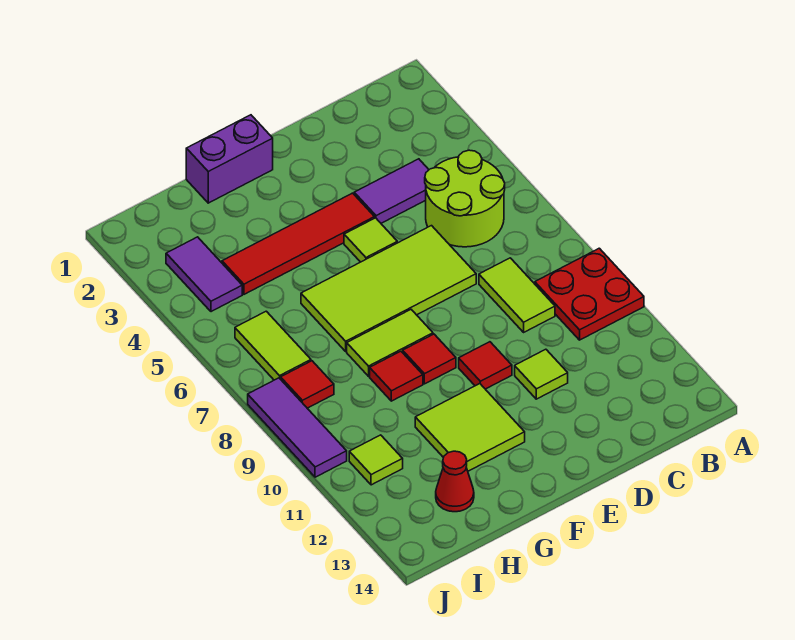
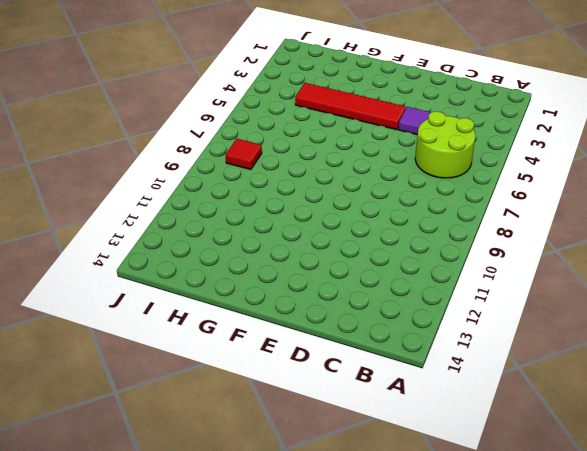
none -> red 2x2 plate [535,248,644,340]
none -> lime 1x2 tile [479,258,555,332]
none -> lime 2x4 tile [301,226,476,351]

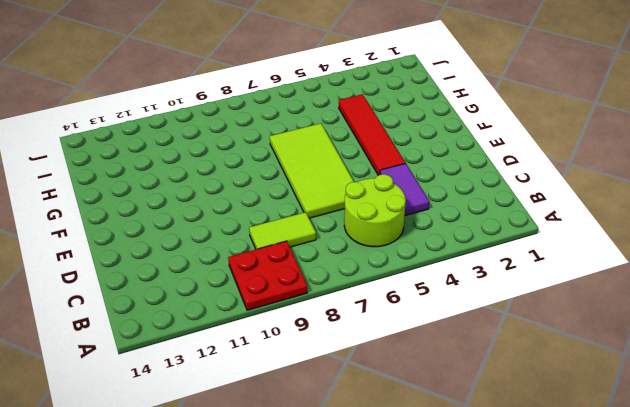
none -> lime 1x1 tile [515,349,568,399]
none -> lime 1x1 tile [344,218,397,262]
none -> red 1x1 tile [459,342,512,389]

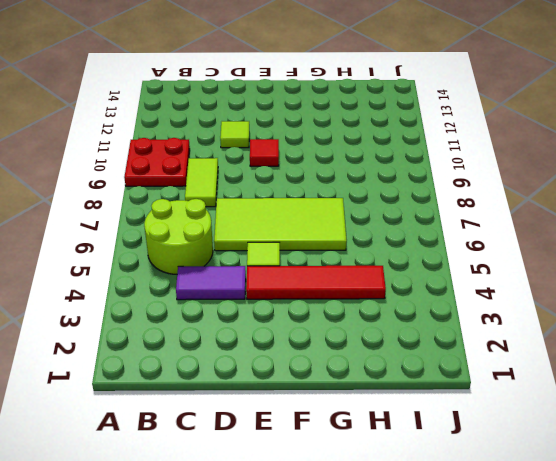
none -> purple 1x2 brick [186,115,273,203]
none -> lime 1x2 tile [347,310,433,376]
none -> red 1x1 tile [403,334,456,384]

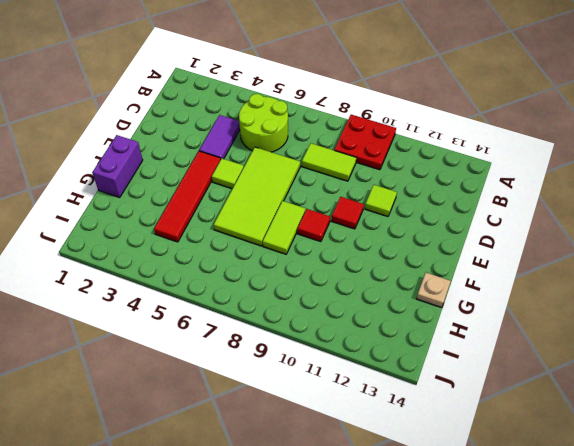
tan 1x1 plate [417,273,451,308] -> none
none -> lime 2x2 tile [415,384,525,471]
none -> red 1x1 tile [370,351,423,401]
none -> red 1x1 cone [436,451,474,512]

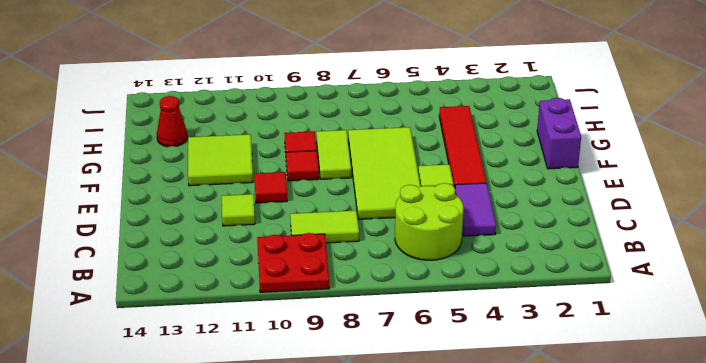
none -> purple 1x2 tile [166,237,242,312]
none -> lime 1x2 tile [235,311,311,380]
none -> red 1x1 tile [281,361,334,408]

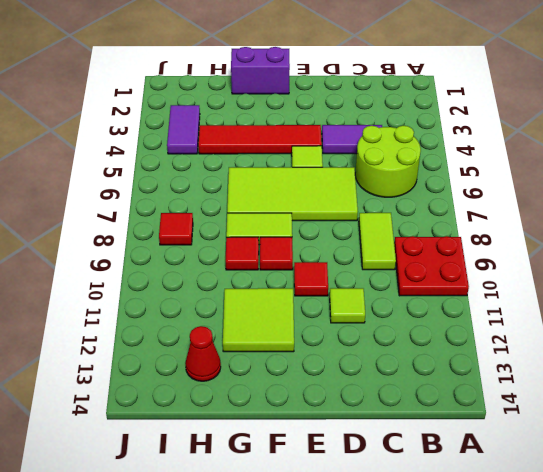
none -> lime 1x2 tile [235,311,311,380]
none -> lime 1x1 tile [349,435,403,485]
none -> purple 1x3 tile [248,378,347,477]

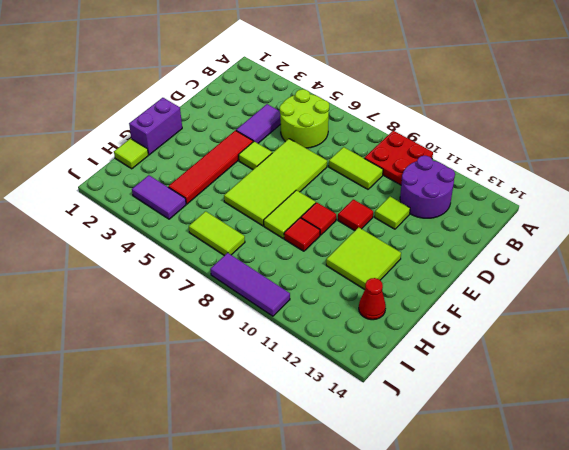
purple 2x2 round brick [400,156,455,218] -> none
lime 1x1 tile [114,138,148,169] -> lime 1x1 tile moved to [349,435,403,485]
none -> red 1x1 tile [281,361,334,408]

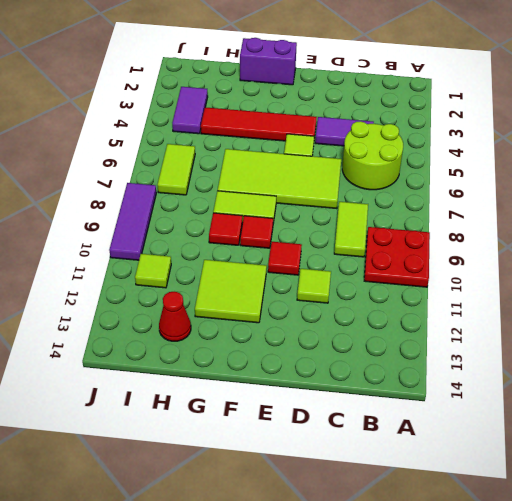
none -> red 1x1 tile [281,361,334,408]

